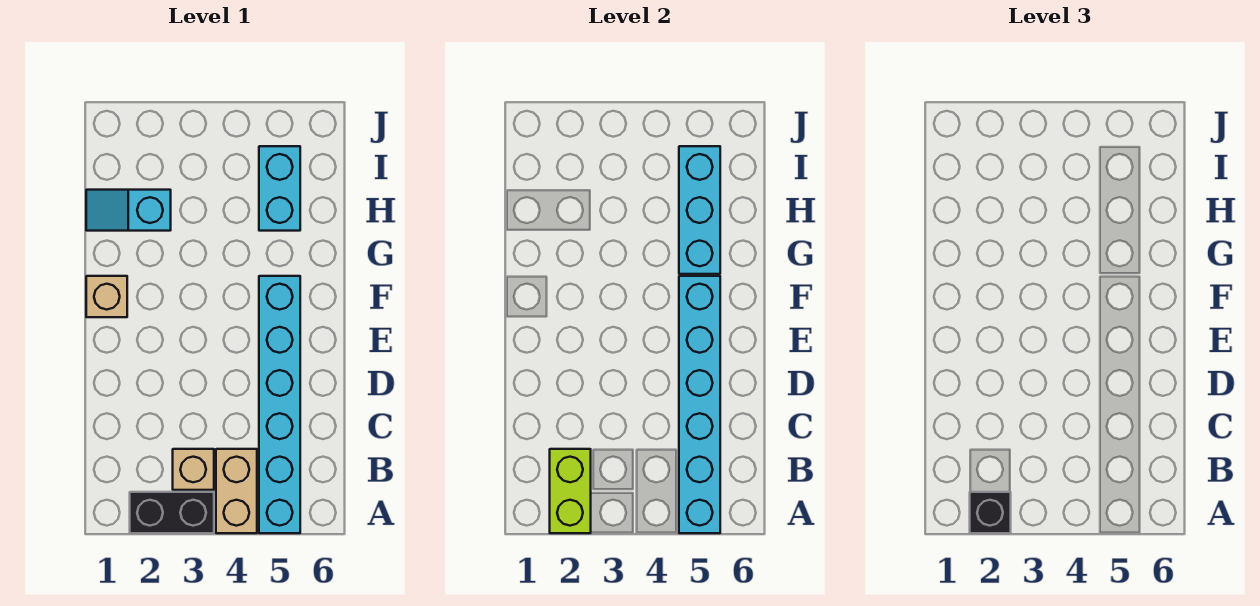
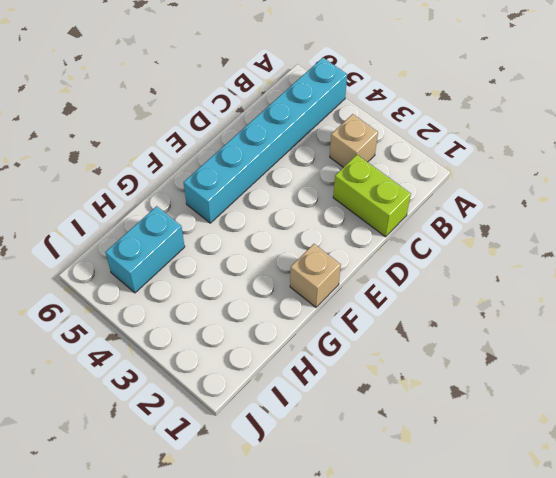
lime 1x2 brick [333,155,411,237] -> lime 1x2 brick turned to [550,449,591,533]
none -> black 1x2 brick [130,492,214,533]
none -> tan 1x2 brick [216,449,257,533]

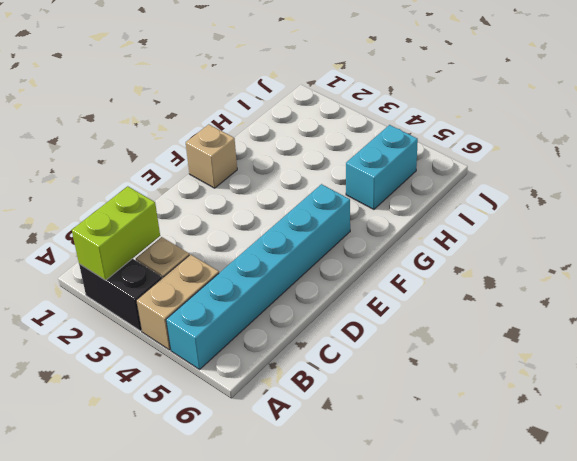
none -> cyan 1x2 slope [86,190,171,231]
none -> cyan 1x6 brick [679,276,720,533]

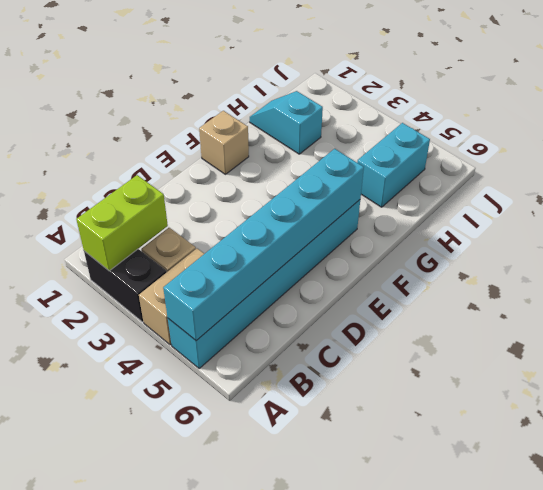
none -> cyan 1x3 brick [679,146,720,274]
none -> black 1x1 brick [970,492,1011,533]

